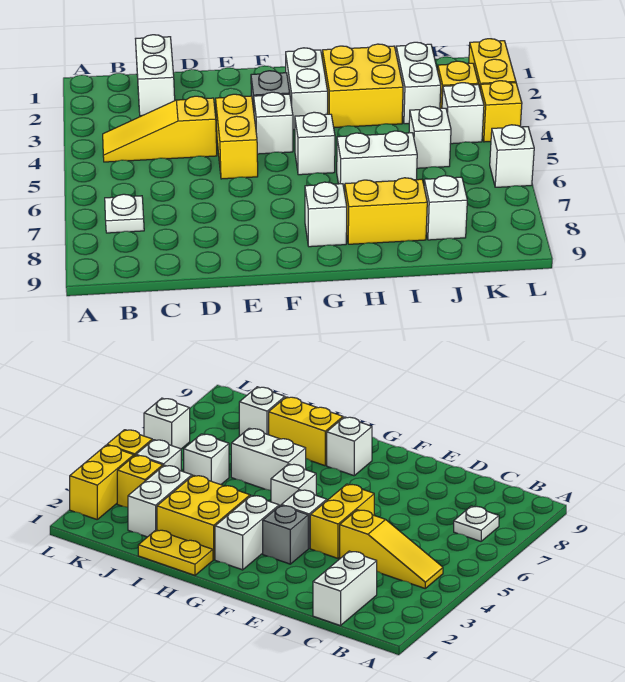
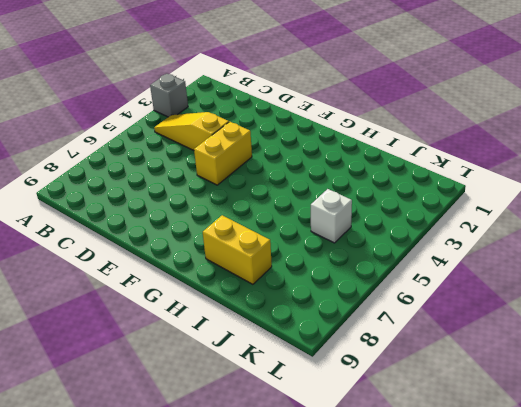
grey 1x1 brick [150,74,188,117] -> grey 1x1 brick moved to [251,71,290,110]
none -> white 1x1 plate [105,194,144,233]
none -> white 1x2 brick [136,35,175,116]
none -> white 1x1 brick [254,92,293,154]

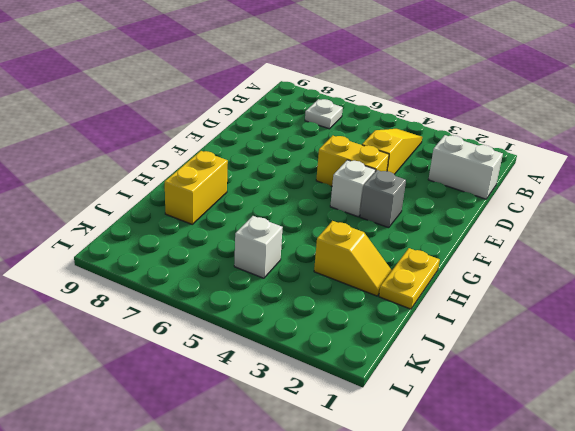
yellow 1x2 slope [314,221,392,296] -> yellow 2x2 brick [322,44,403,127]
none -> white 1x2 brick [286,48,328,130]
none -> white 1x1 brick [295,112,335,175]
none -> white 1x1 brick [305,182,347,247]

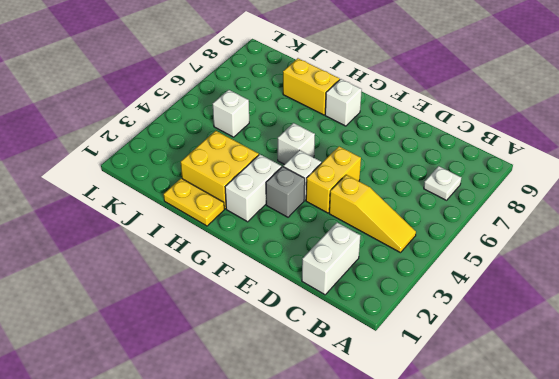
none -> white 1x2 brick [337,131,417,193]
none -> white 1x2 brick [396,42,441,124]
none -> white 1x1 brick [424,176,467,240]

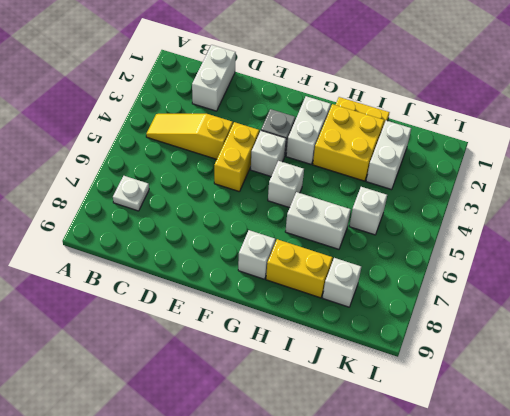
none -> yellow 1x1 brick [438,61,478,108]
none -> white 1x1 brick [442,83,484,144]
none -> yellow 1x2 brick [469,39,516,88]

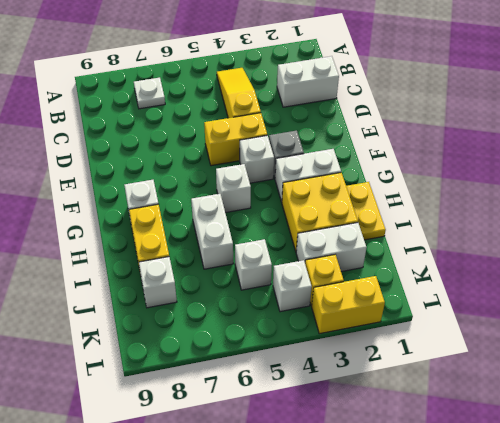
none -> yellow 1x1 brick [480,81,522,142]
none -> white 1x1 brick [490,125,534,187]

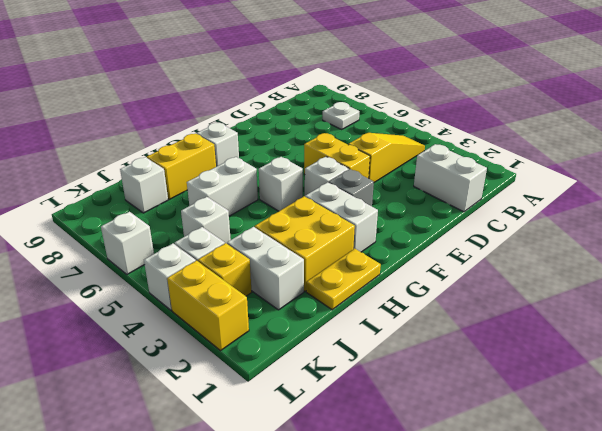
white 1x1 brick [144,244,196,310] -> yellow 1x1 brick [480,81,522,142]

